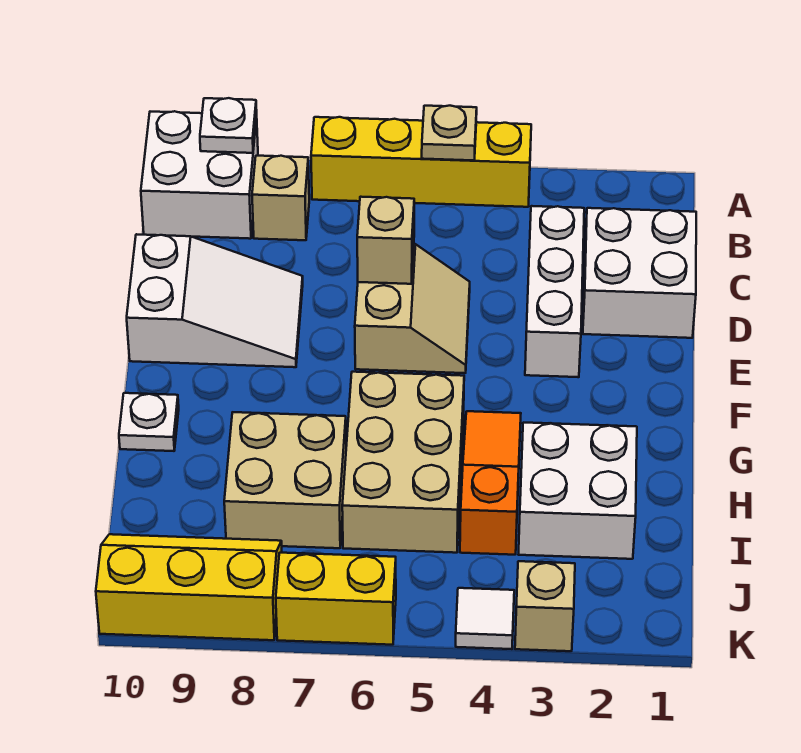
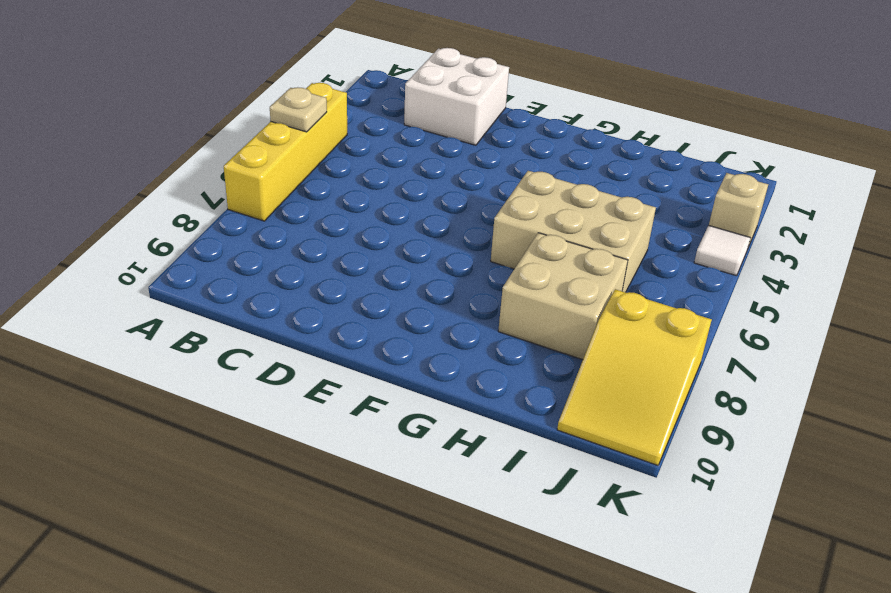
yellow 2x3 slope [557,289,712,465] -> yellow 2x3 slope turned to [96,534,282,640]
none -> white 2x2 brick [141,111,258,239]
none -> tan 1x1 brick [252,156,309,240]
none -> white 1x3 brick [525,206,584,377]

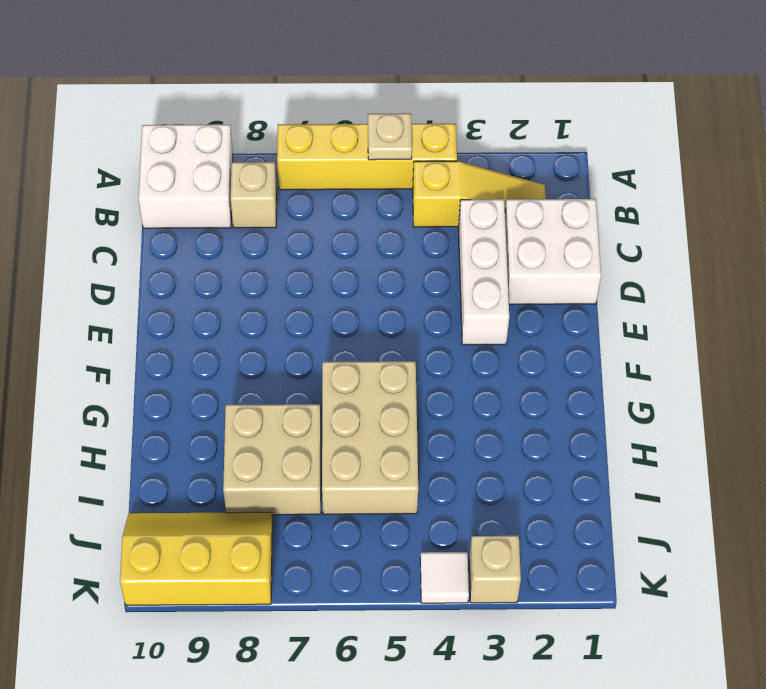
yellow 1x3 slope [413,161,546,227] -> none
none -> tan 2x2 slope [355,244,470,373]
none -> white 2x3 slope [127,234,303,367]
none -> orange 1x3 slope [460,411,521,555]

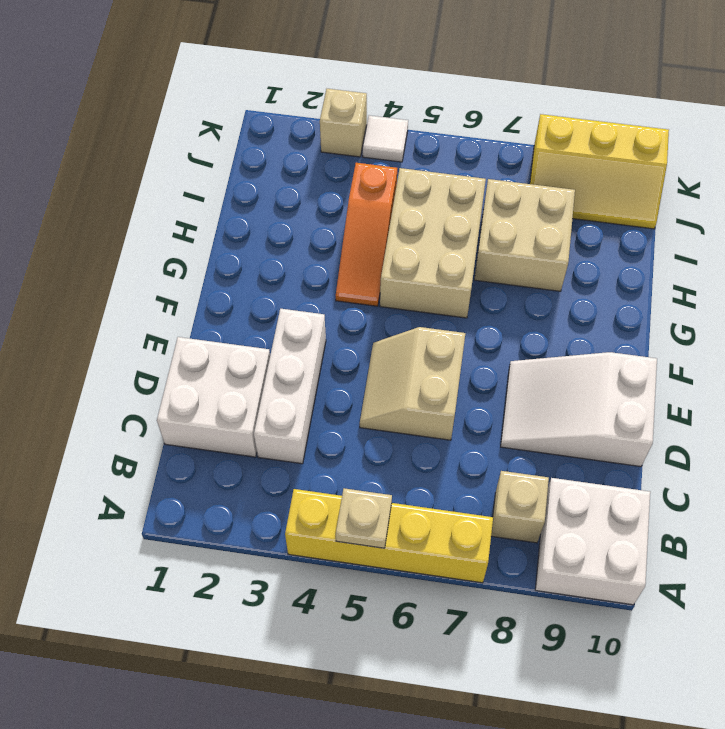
none -> white 1x1 plate [119,393,179,451]
none -> white 2x2 brick [518,423,637,559]
none -> yellow 1x2 brick [276,553,396,645]

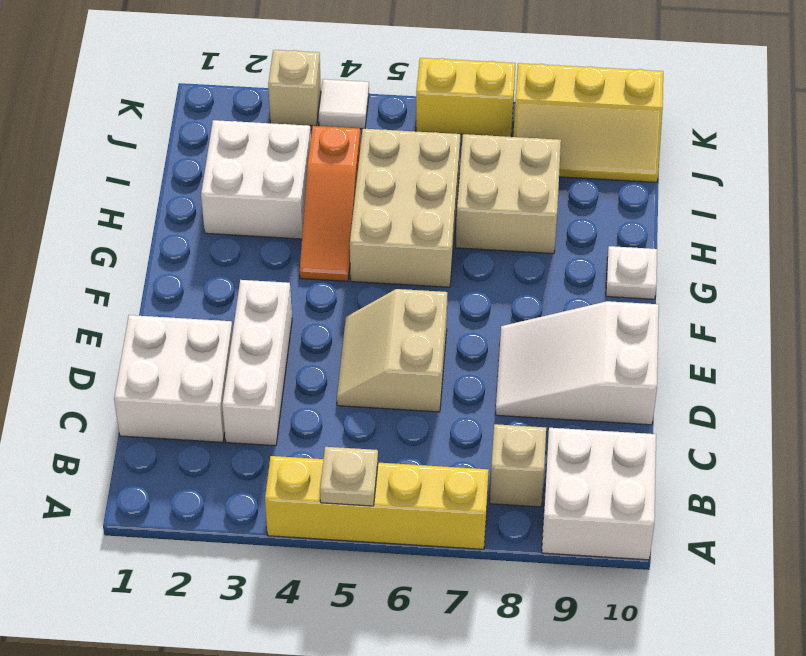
none -> white 1x1 plate [200,98,257,153]
none -> tan 1x1 brick [357,197,414,284]

